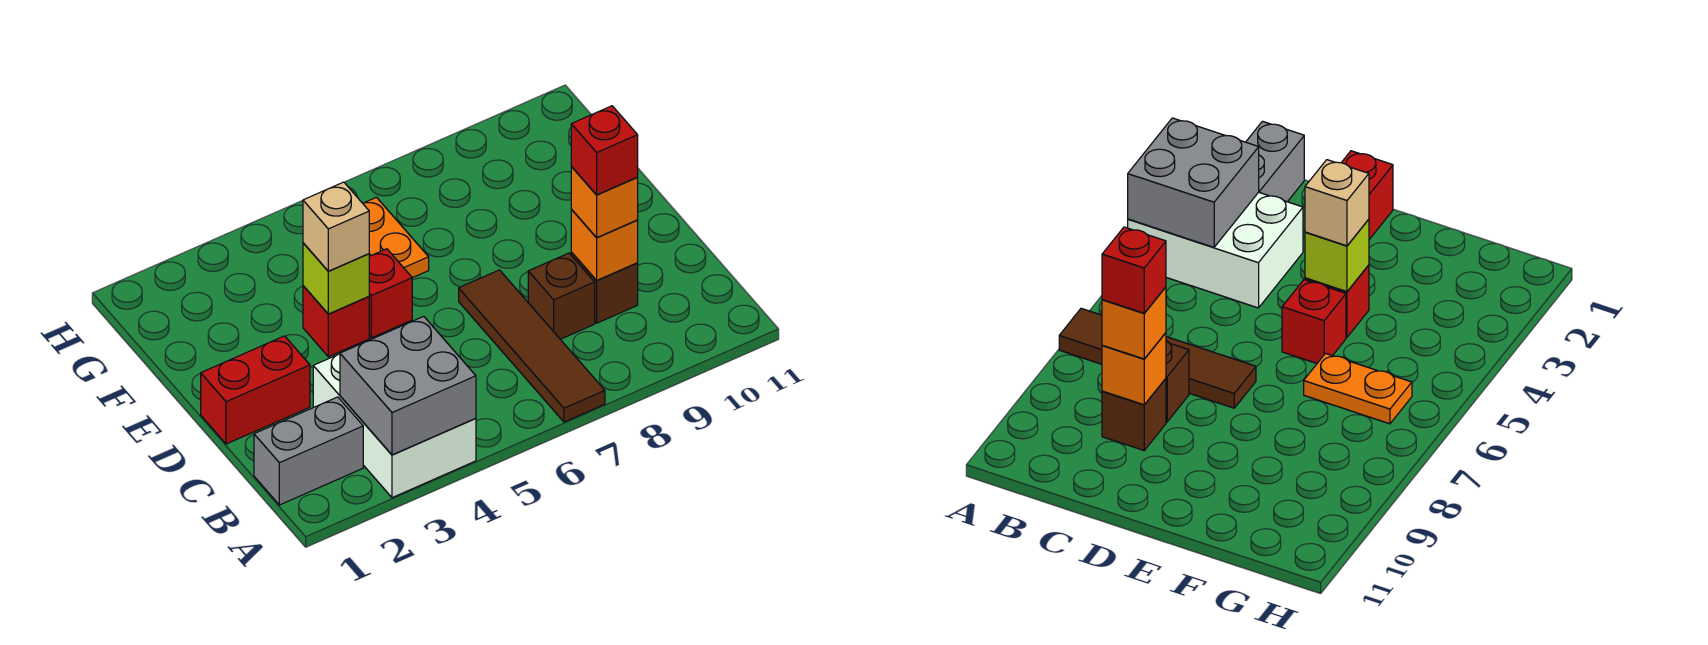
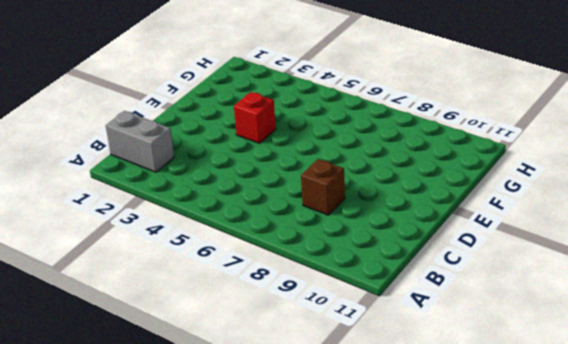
none -> white 2x3 brick [313,354,476,498]
none -> brown 1x4 tile [459,270,605,422]
none -> brown 1x1 brick [571,252,638,323]

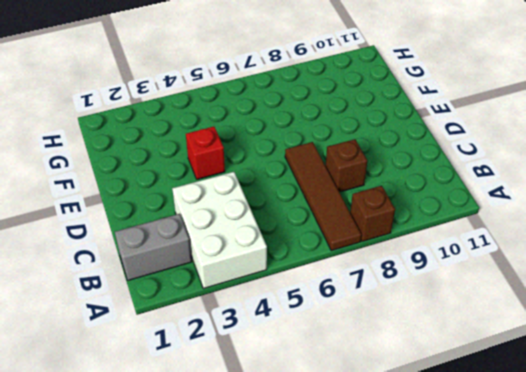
brown 1x1 brick [350,186,395,241] -> brown 1x1 brick moved to [571,252,638,323]
none -> red 1x2 brick [201,336,310,444]
none -> red 1x1 brick [369,249,412,338]
none -> orange 1x2 plate [363,197,429,278]

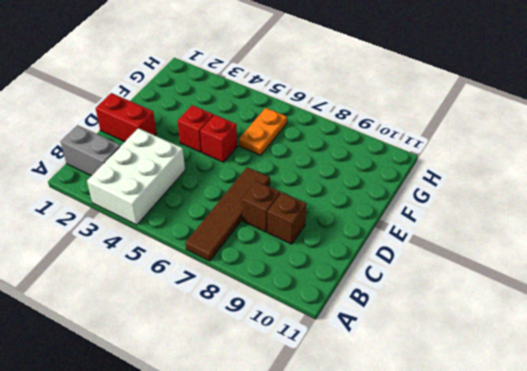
none -> grey 2x2 brick [340,316,476,455]
none -> orange 1x1 brick [571,209,638,280]
none -> lime 1x1 brick [303,243,369,314]

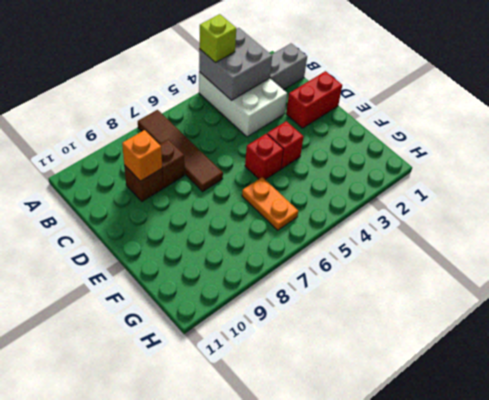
lime 1x1 brick [199,14,236,63] -> lime 1x1 brick moved to [303,243,369,314]
none -> orange 1x1 brick [571,167,638,238]
none -> tan 1x1 brick [303,182,369,271]
none -> red 1x1 brick [571,106,638,195]

